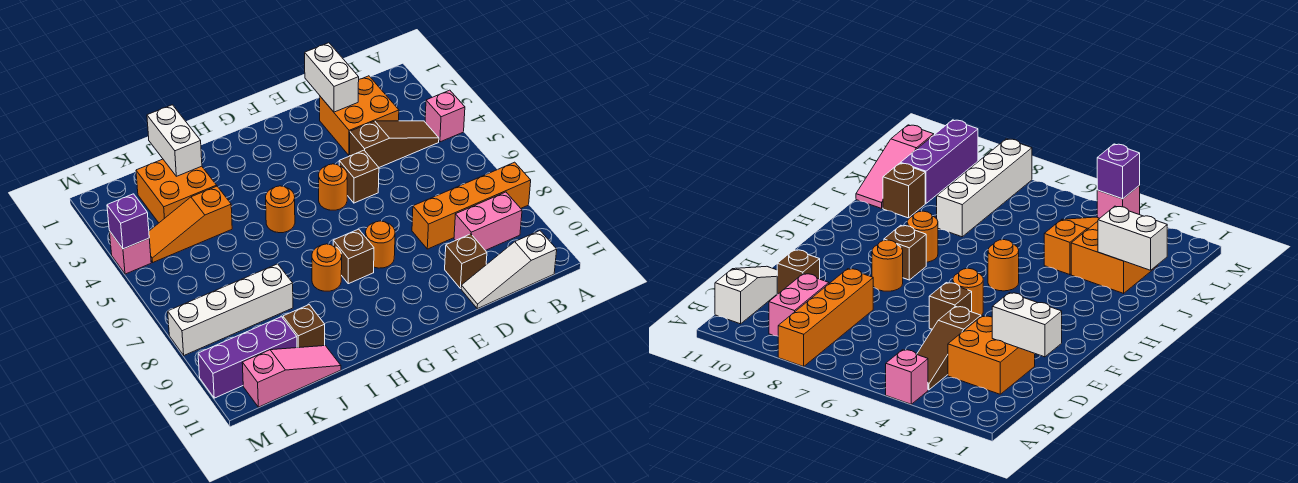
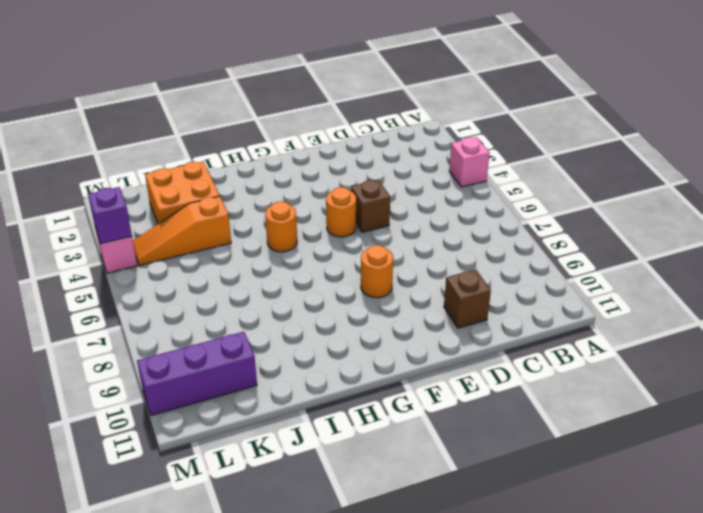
none -> orange 1x4 brick [412,162,531,249]
none -> brown 1x3 slope [350,121,439,167]
none -> pink 1x2 brick [454,192,522,250]

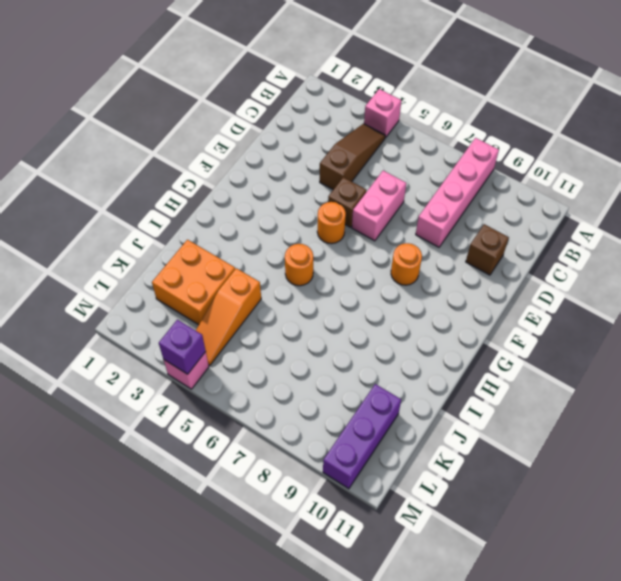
pink 1x4 brick [416,138,499,247] -> orange 1x4 brick [412,162,531,249]
pink 1x2 brick [352,171,406,241] -> pink 1x2 brick moved to [454,192,522,250]
none -> white 1x3 slope [461,231,557,309]
none -> orange 2x2 brick [320,76,399,155]
none -> brown 1x1 brick [333,229,374,284]

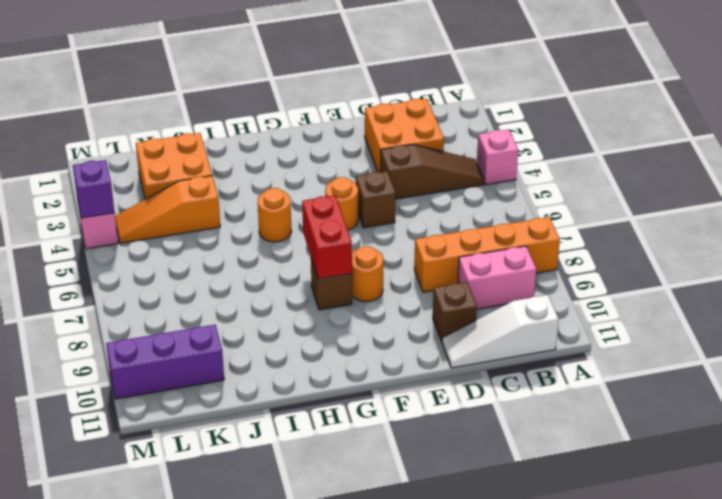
red 1x2 brick [302,196,352,279] -> none
none -> orange 1x1 round brick [312,244,342,291]
none -> white 1x4 brick [168,264,293,355]
none -> brown 1x1 brick [283,305,325,348]

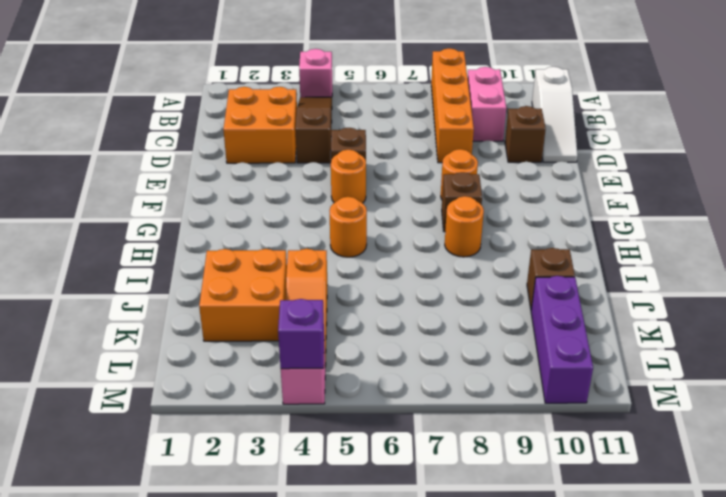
none -> white 1x4 brick [168,264,293,355]
none -> pink 1x3 slope [242,346,341,407]
none -> white 1x2 brick [305,43,359,112]

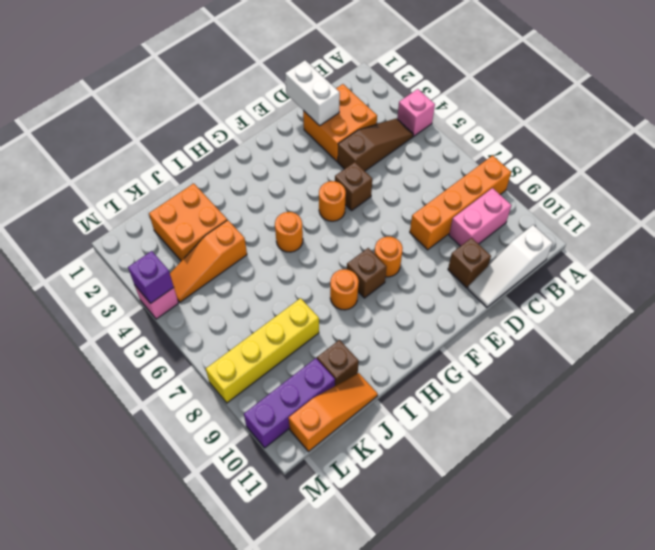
yellow 1x4 brick [206,298,319,403] -> white 1x4 brick [168,264,293,355]
orange 1x3 slope [289,373,378,452] -> pink 1x3 slope [242,346,341,407]
none -> white 1x2 brick [147,105,202,176]

